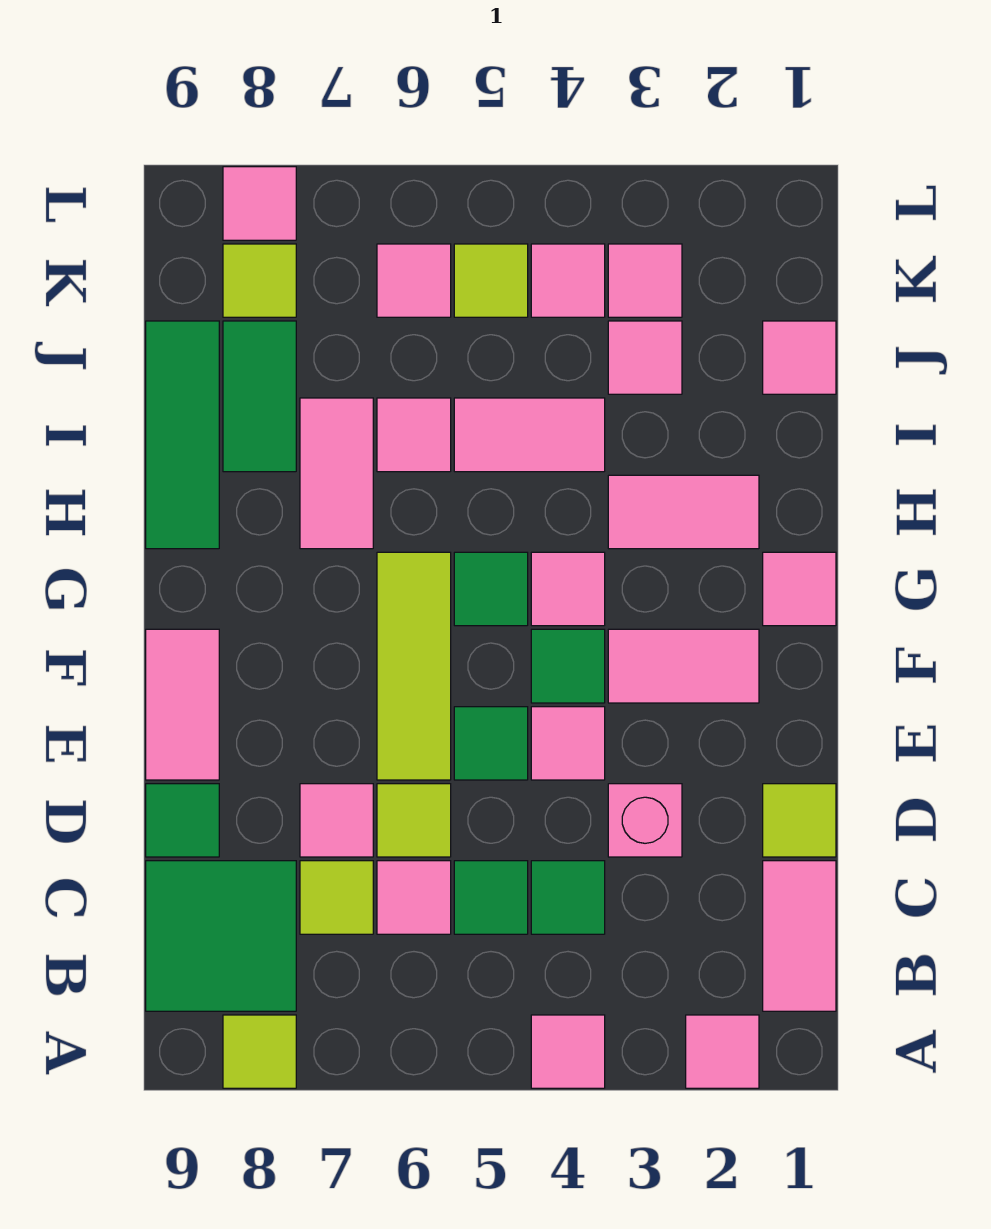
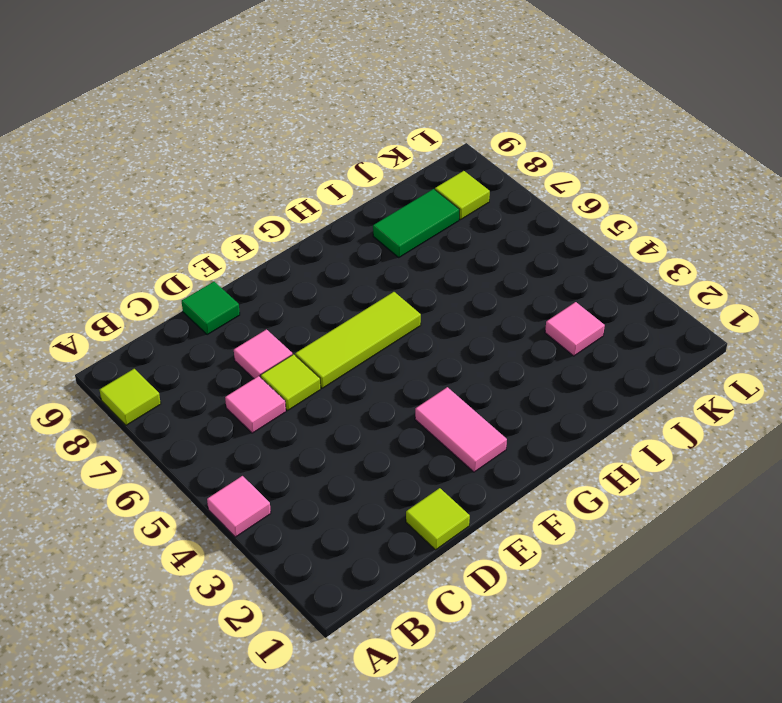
none -> pink 1x1 tile [686,1015,759,1088]
none -> pink 1x2 tile [763,861,836,1011]
none -> green 2x2 tile [146,861,296,1011]
none -> green 1x1 tile [531,861,605,934]

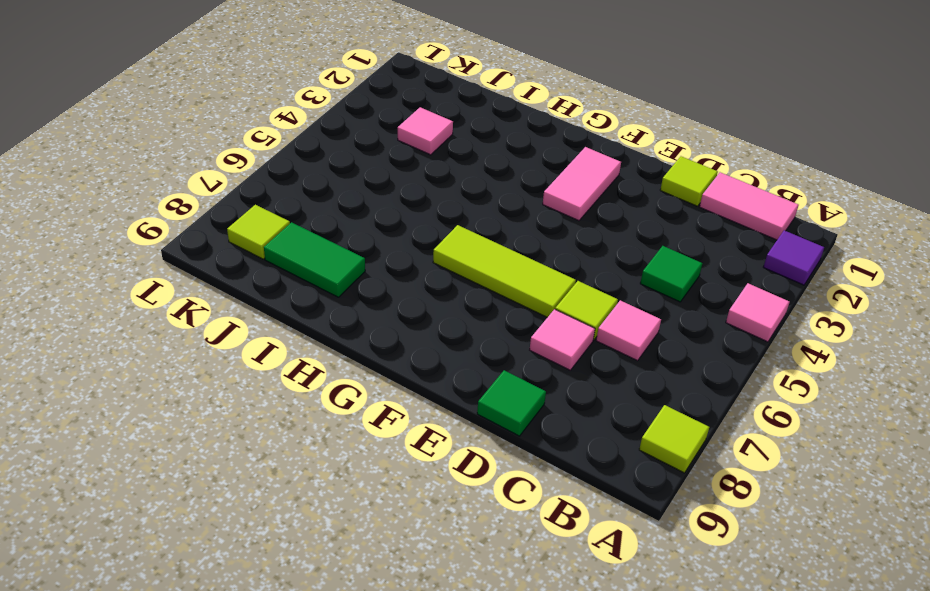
purple 1x1 tile [764,230,824,285] -> pink 1x1 tile [686,1015,759,1088]
none -> green 2x2 tile [146,861,296,1011]
none -> green 1x1 tile [454,861,528,934]
none -> lime 1x1 tile [300,861,373,934]
none -> pink 1x1 brick [608,784,682,857]

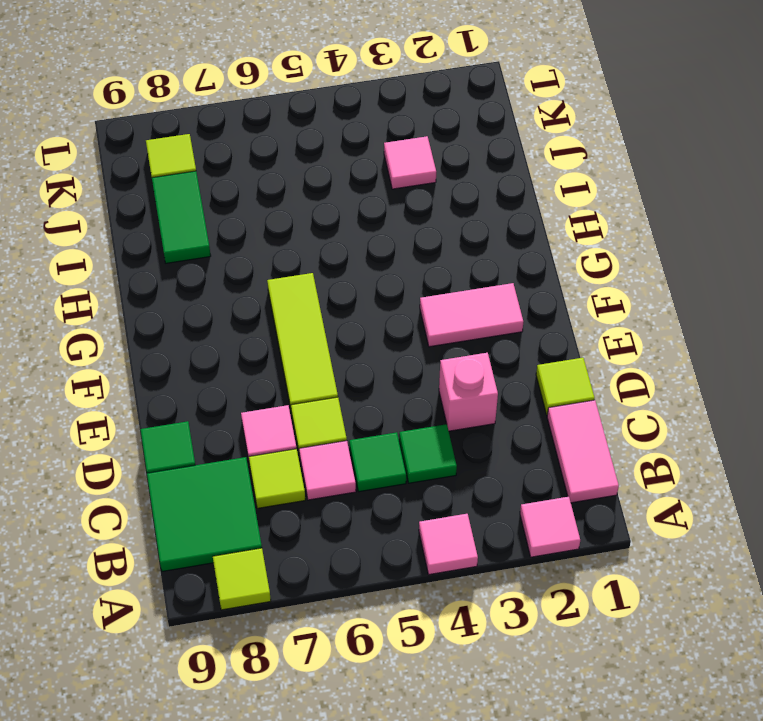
none -> pink 1x1 tile [531,707,605,780]
none -> green 1x1 tile [454,707,528,780]
none -> pink 1x2 tile [146,629,219,780]
none -> green 1x1 tile [531,629,605,703]

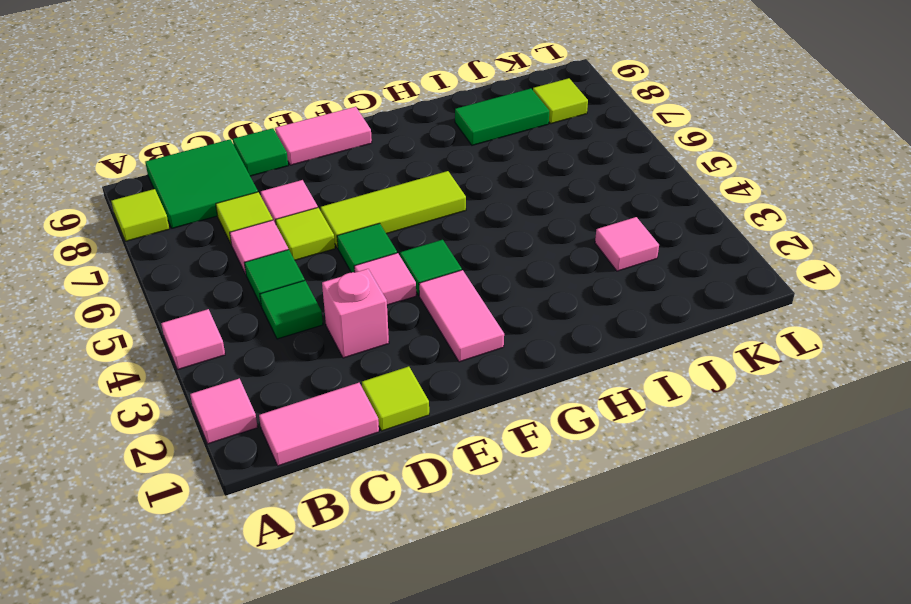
none -> pink 1x1 tile [763,552,836,626]
none -> pink 1x1 tile [531,552,605,626]
none -> green 1x1 tile [454,552,528,626]
none -> pink 1x2 tile [608,475,759,549]

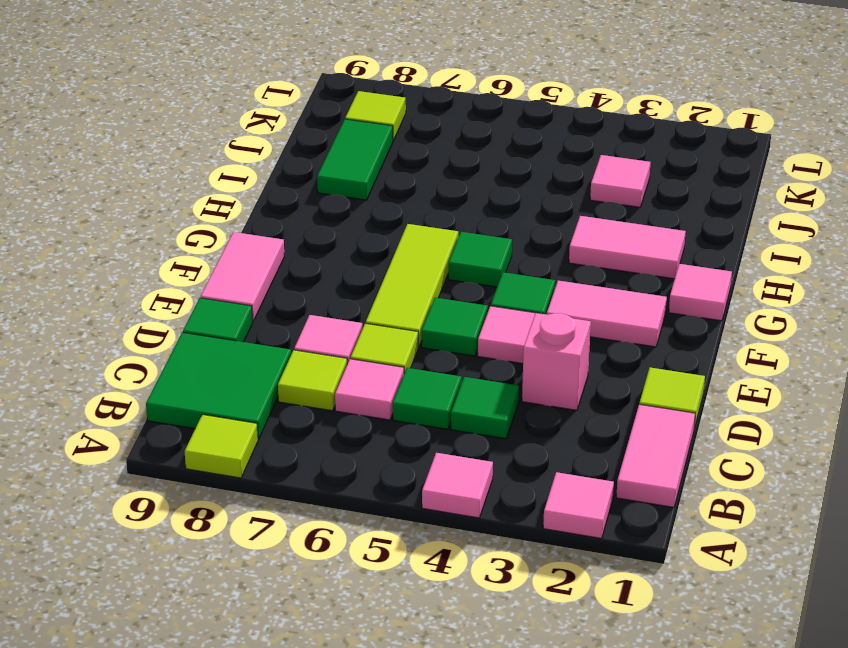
none -> pink 1x1 tile [531,552,605,626]
none -> pink 1x2 tile [300,398,373,549]
none -> green 1x3 tile [146,321,219,549]
none -> pink 1x2 tile [454,398,605,472]

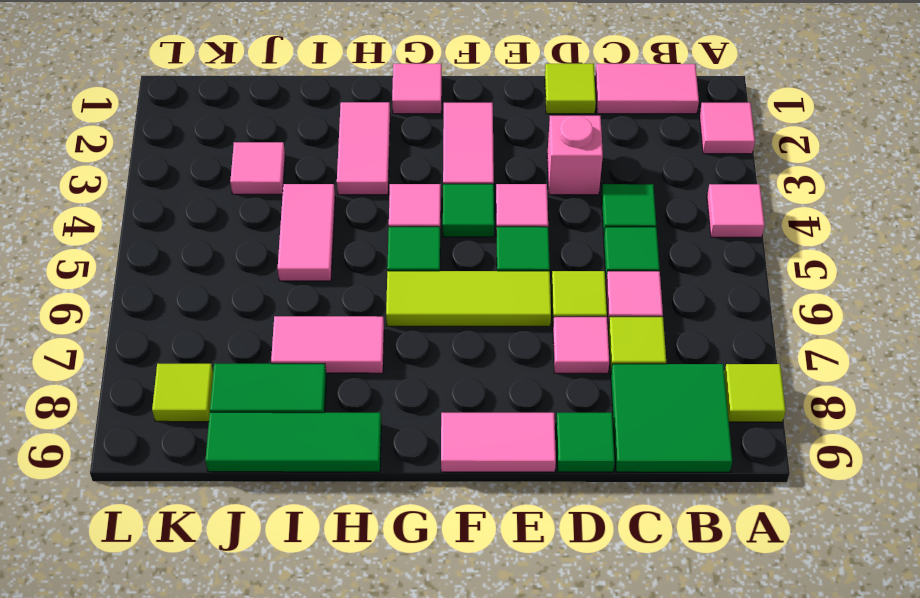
none -> pink 1x1 tile [377,398,451,472]
none -> pink 1x1 tile [763,321,836,394]
none -> pink 1x1 tile [608,244,682,317]
none -> pink 1x1 tile [531,244,605,317]

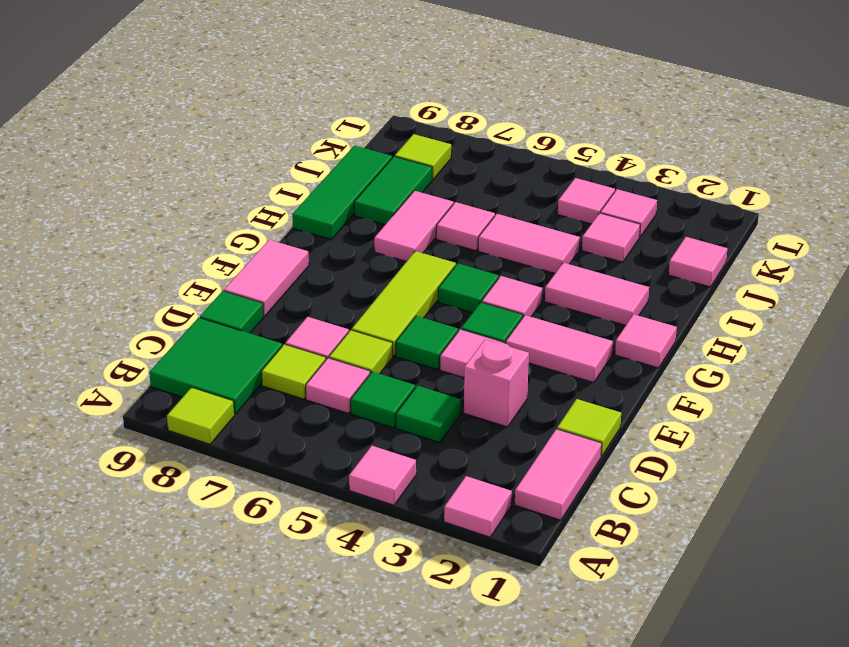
none -> lime 1x1 tile [454,244,528,317]
none -> pink 1x1 tile [377,244,451,317]
none -> pink 1x1 tile [223,167,296,240]

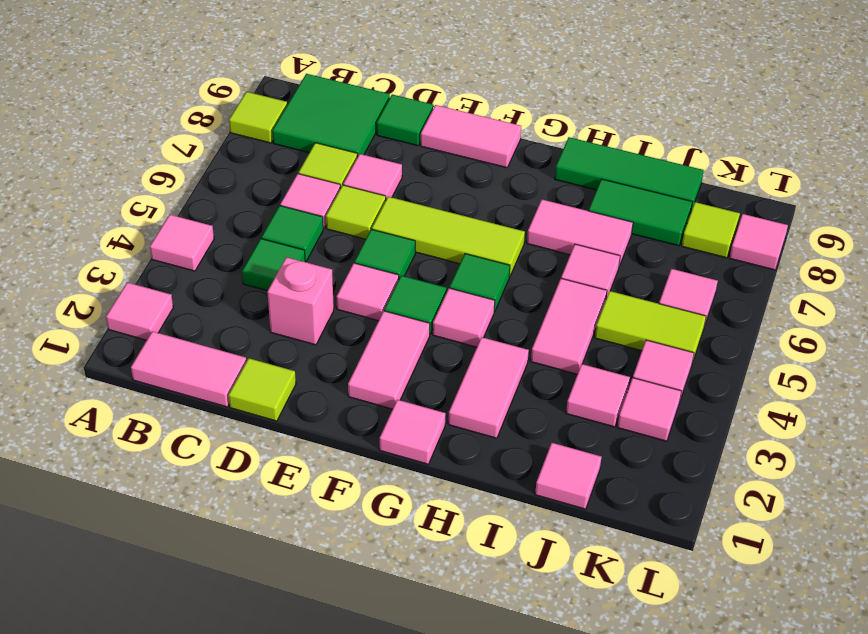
lime 1x2 tile [595,291,706,362] -> lime 1x1 tile [454,244,528,317]

